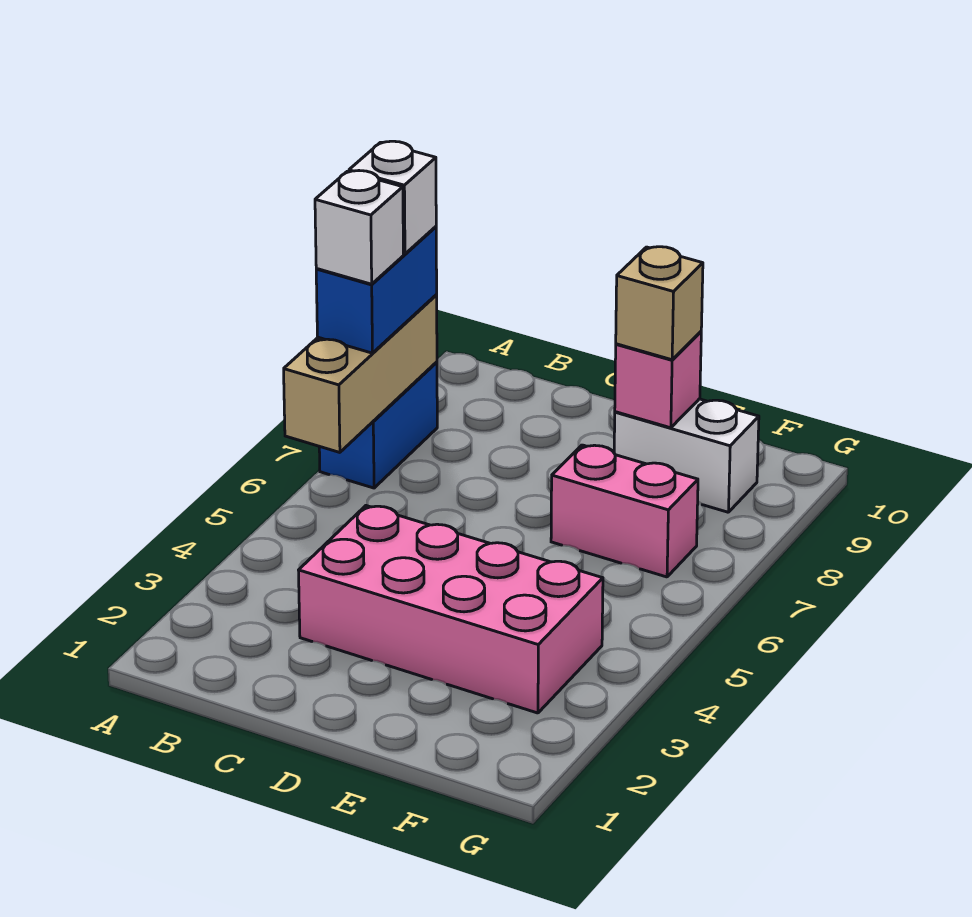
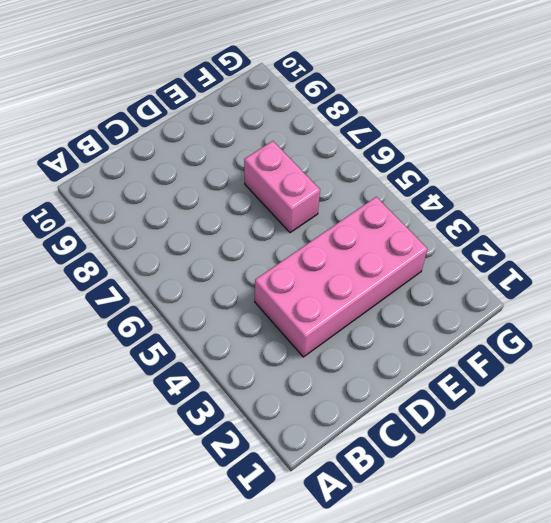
pink 1x2 brick [244,141,320,233] -> pink 1x2 brick turned to [551,445,698,577]
none -> blue 1x2 brick [319,362,437,488]
none -> white 1x2 brick [614,399,759,512]

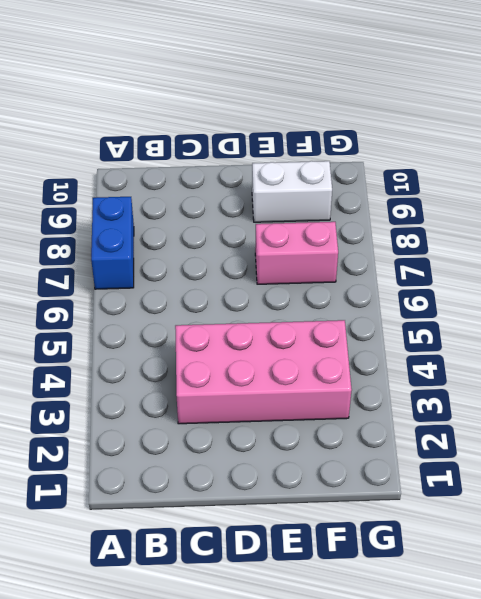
none -> tan 1x3 brick [284,295,437,452]
none -> pink 1x1 brick [615,332,701,428]

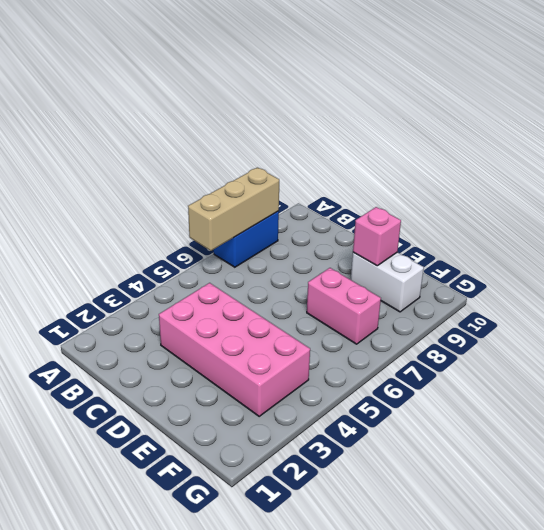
none -> blue 1x2 brick [316,227,437,353]
none -> tan 1x1 brick [616,247,703,360]

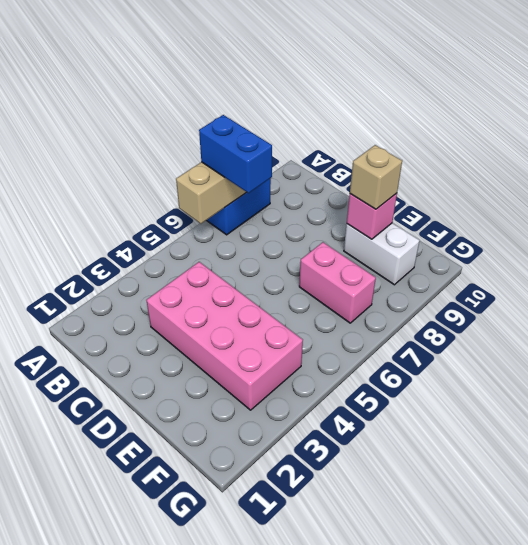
blue 1x2 brick [199,115,272,193] -> blue 1x2 brick turned to [316,227,437,353]
none -> white 1x1 brick [315,171,403,284]
none -> white 1x1 brick [349,141,436,254]

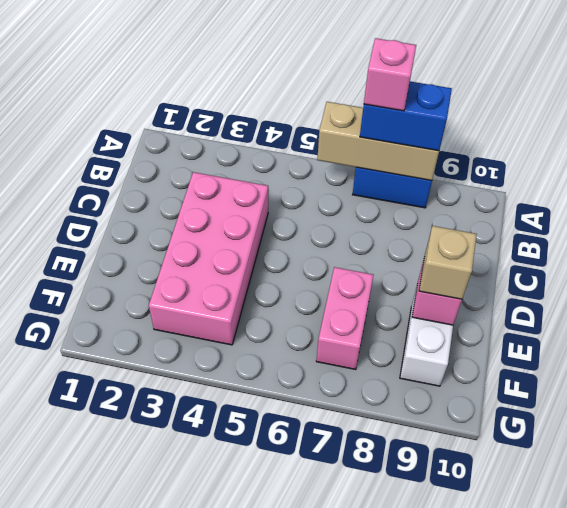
pink 1x1 brick [364,38,416,111] -> white 1x1 brick [315,171,403,284]
none -> white 1x1 brick [349,141,436,254]

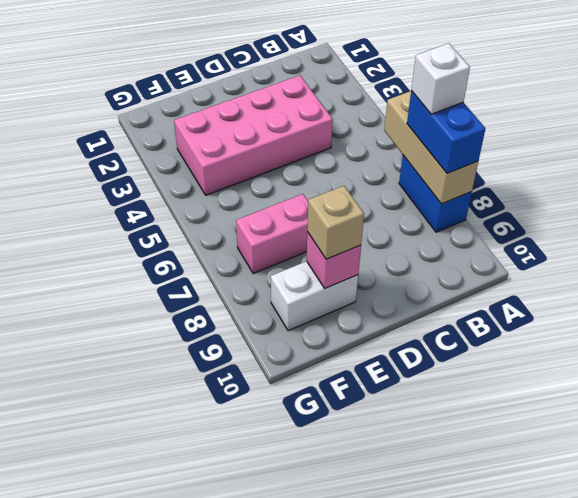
none -> white 1x1 brick [349,141,436,254]

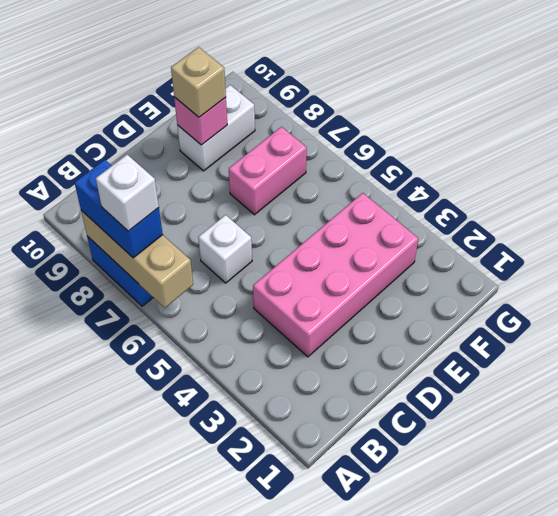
white 1x1 brick [198,215,252,283] -> white 1x1 brick moved to [349,141,436,254]

